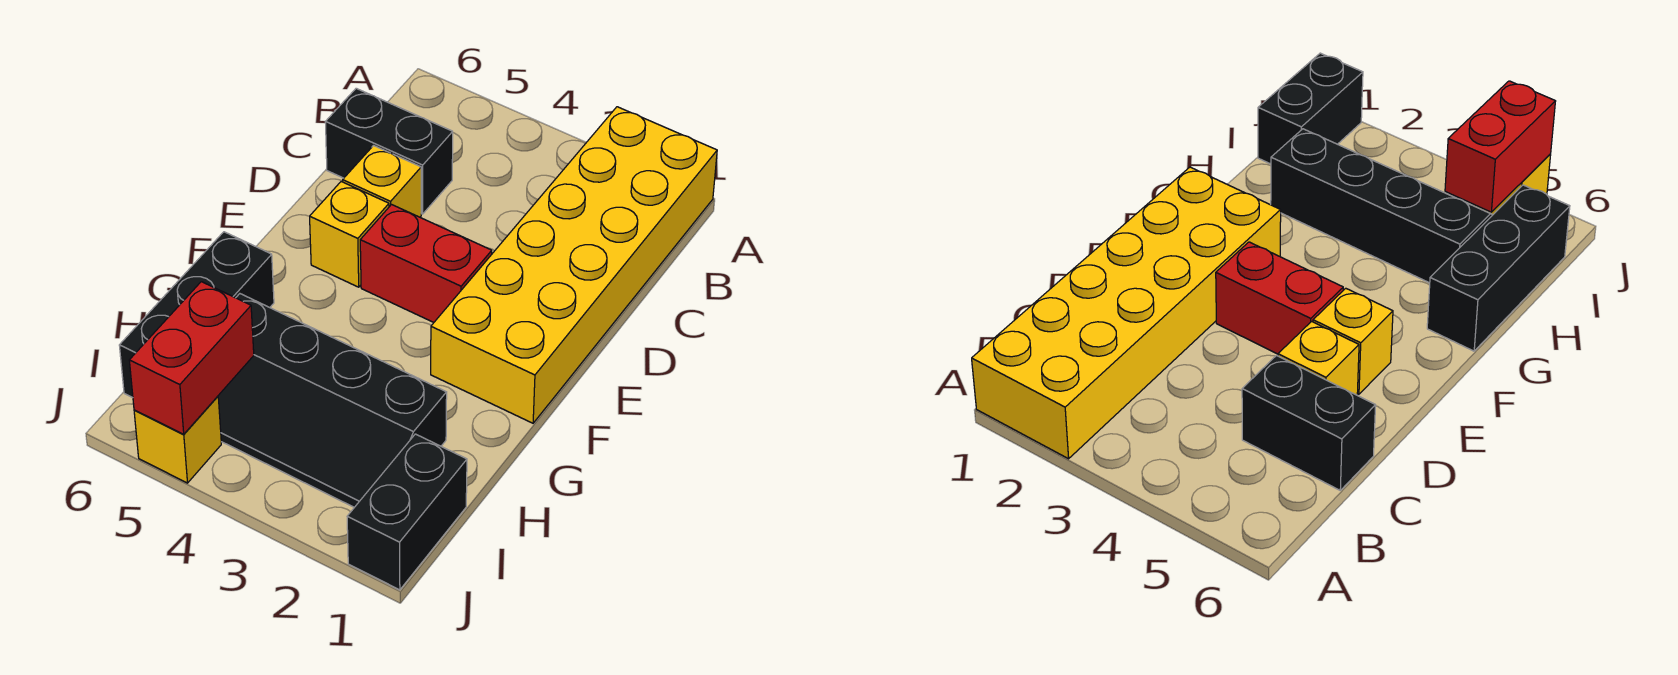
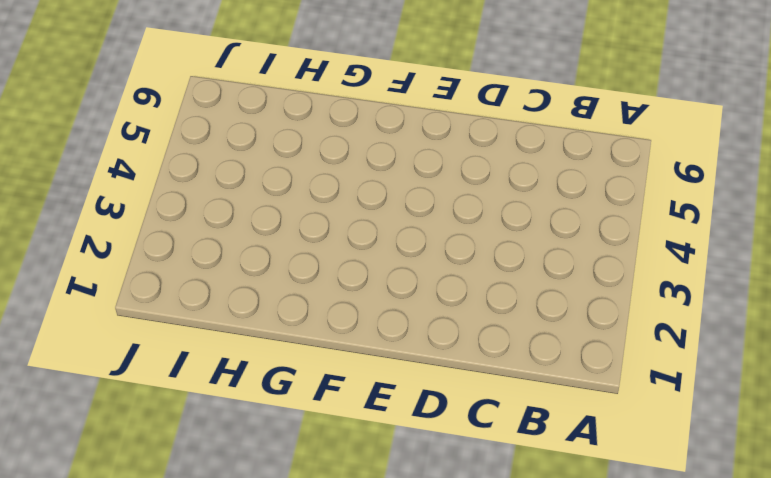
none -> yellow 2x6 brick [431,107,717,423]
none -> black 1x2 brick [325,88,453,214]

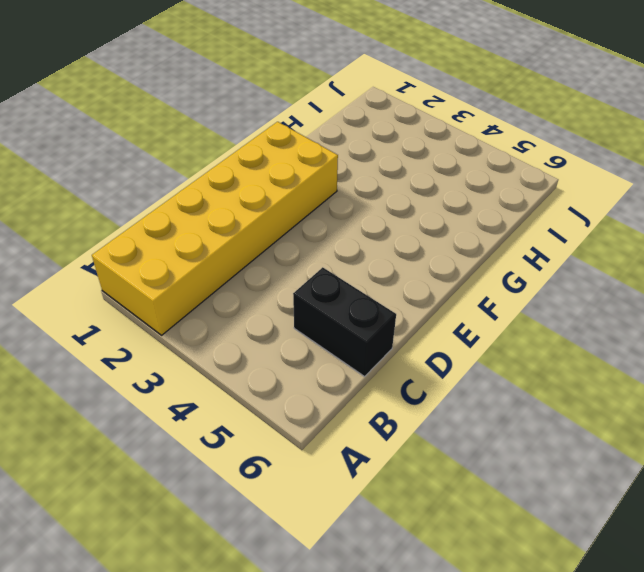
none -> yellow 1x1 brick [343,146,421,217]
none -> red 1x2 brick [360,205,492,322]

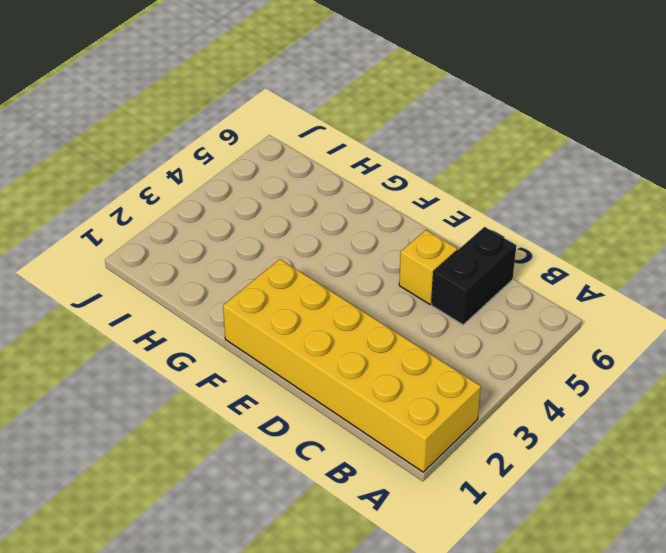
none -> red 1x2 brick [360,205,492,322]
none -> yellow 1x1 brick [310,182,389,287]

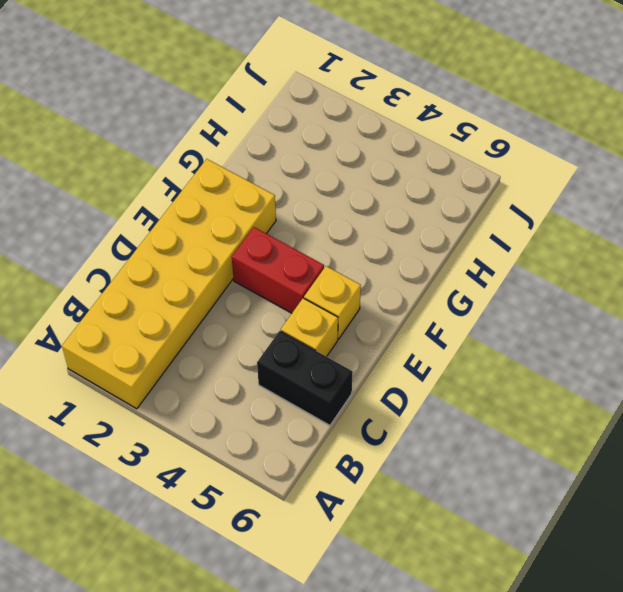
none -> black 1x3 brick [119,232,274,398]
none -> black 2x4 slope [218,294,447,507]

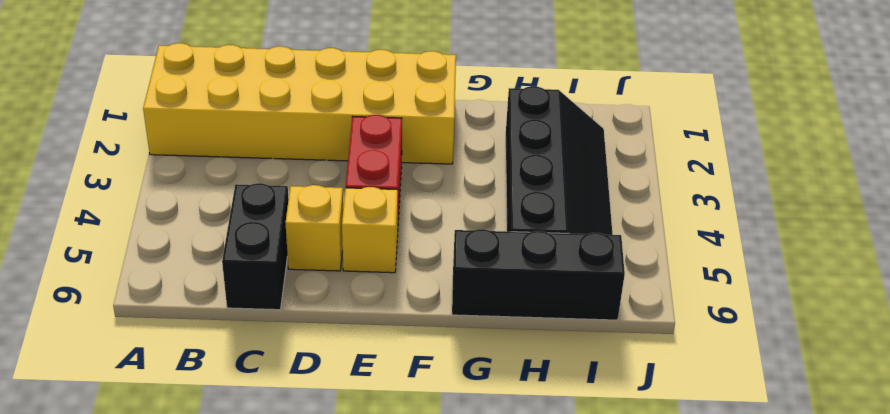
none -> black 1x2 brick [347,434,467,590]
none -> yellow 1x1 brick [134,396,221,483]

